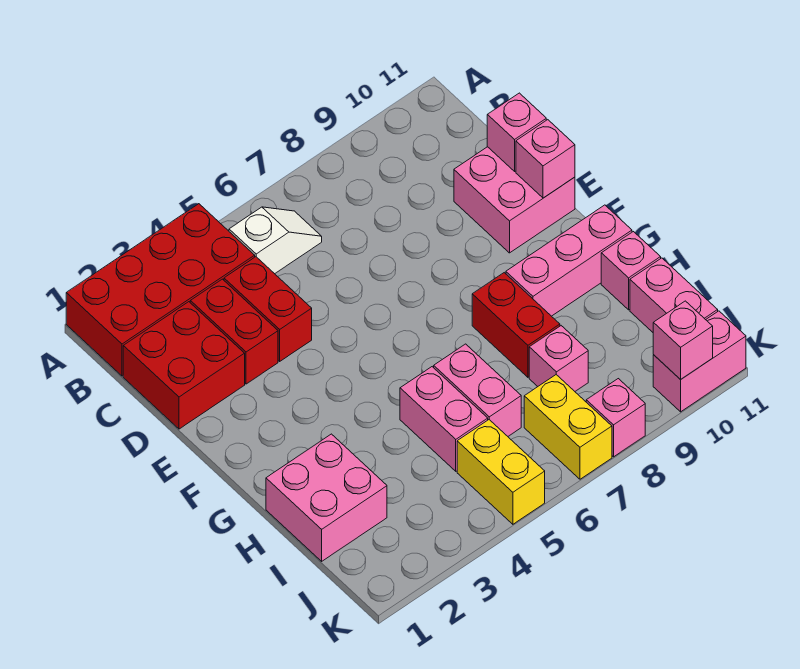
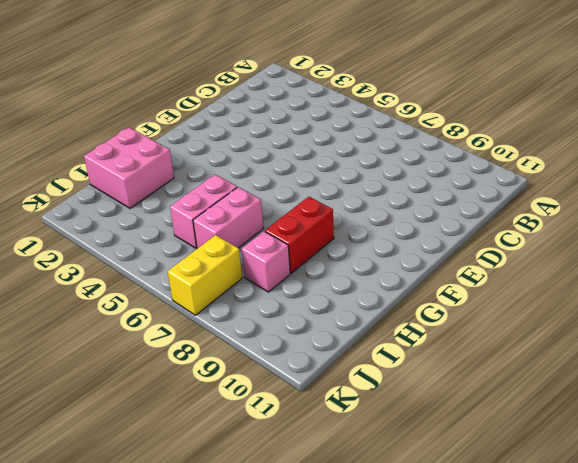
none -> red 2x4 brick [66,204,255,376]
none -> white 1x2 slope [229,207,322,274]
none -> red 2x2 brick [123,302,245,429]

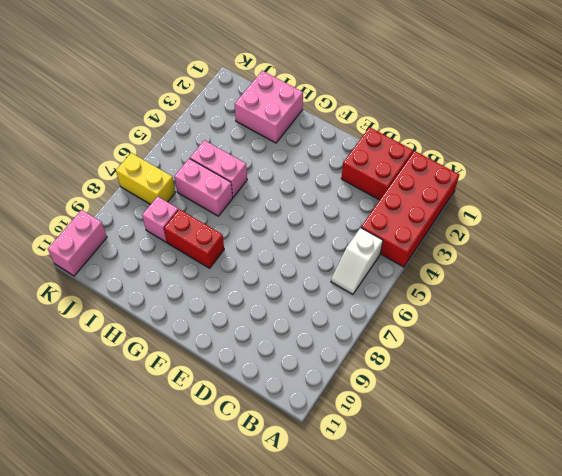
none -> red 1x2 brick [190,279,278,384]
none -> red 1x2 brick [224,257,312,361]
none -> pink 2x2 brick [454,147,575,253]

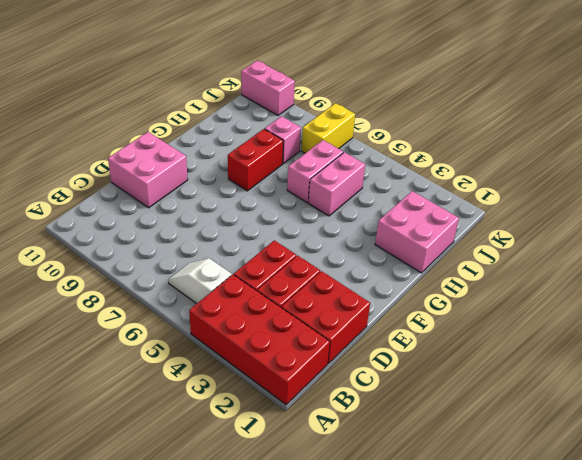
none -> pink 1x3 brick [506,205,632,316]
none -> pink 1x1 brick [601,232,661,310]
none -> pink 1x2 brick [630,258,718,332]

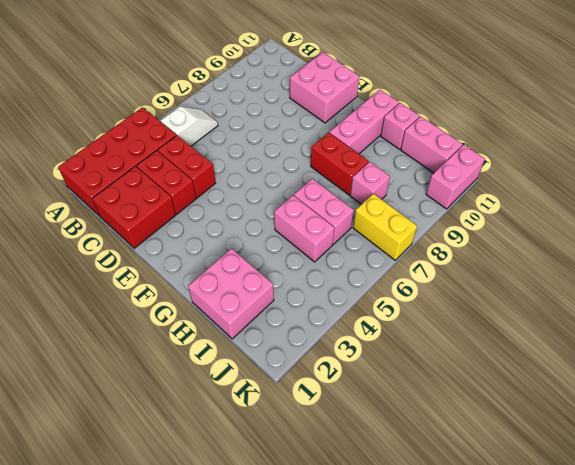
none -> yellow 1x2 brick [457,420,545,524]
none -> pink 1x1 brick [586,379,645,457]
none -> pink 1x1 brick [487,93,546,171]

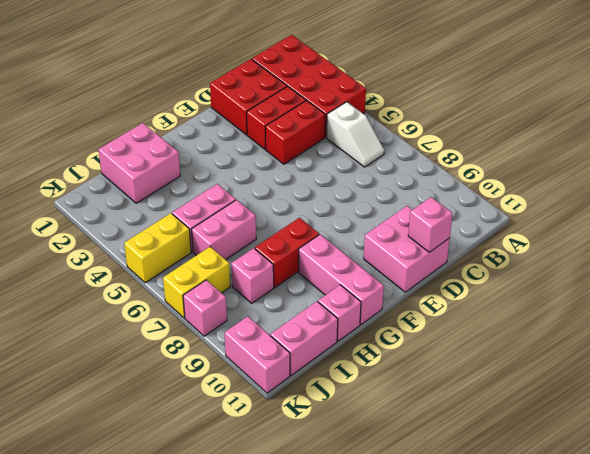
none -> pink 1x1 brick [516,120,575,198]
none -> pink 1x1 brick [653,301,713,380]

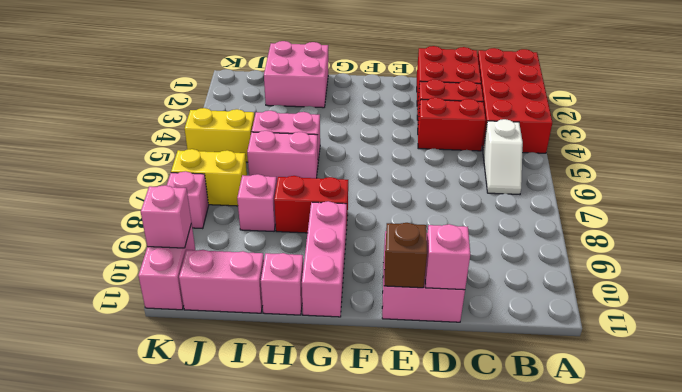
brown 1x1 brick [384,223,427,288] -> pink 1x1 brick [516,120,575,198]

